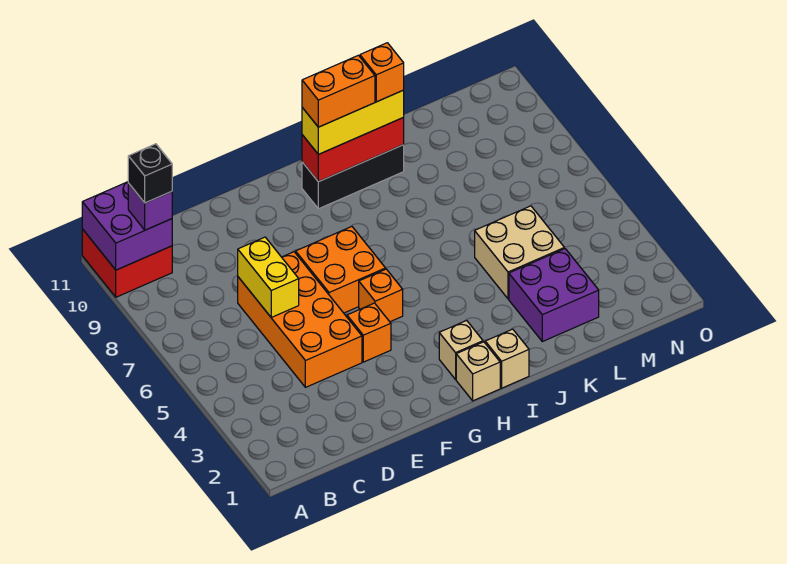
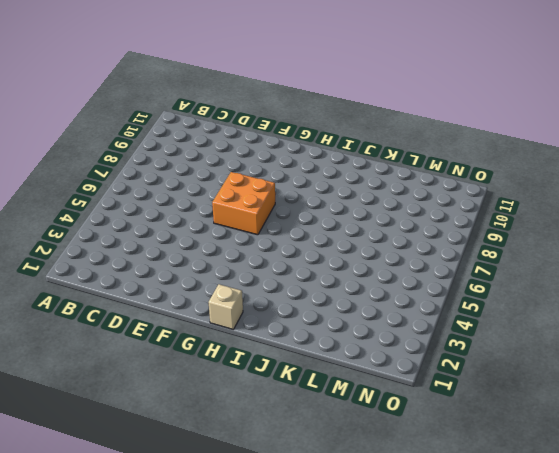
none -> red 2x2 brick [82,229,172,297]
none -> orange 2x4 brick [238,252,362,387]
none -> orange 1x1 brick [347,303,391,362]

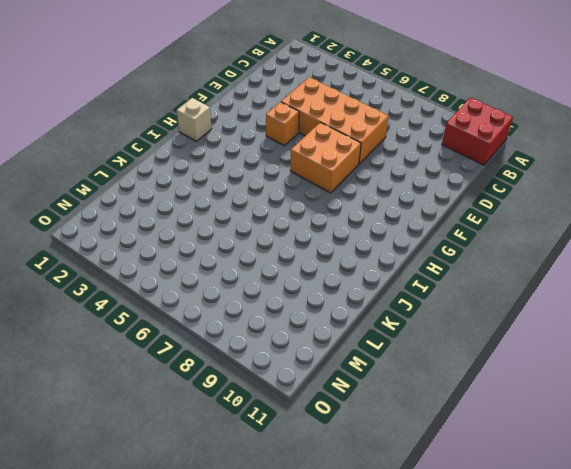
none -> orange 1x1 brick [359,269,403,322]
none -> tan 1x1 brick [439,321,483,379]
none -> black 1x3 brick [302,145,404,209]

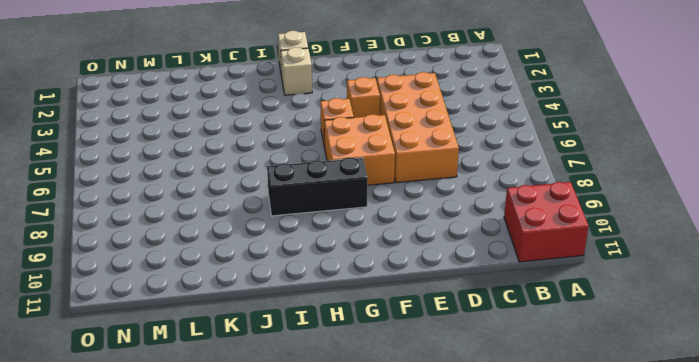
black 1x3 brick [267,157,368,216] -> black 1x3 brick moved to [302,145,404,209]
none -> tan 1x1 brick [485,329,529,388]
none -> purple 2x2 brick [509,249,599,342]
none -> tan 2x2 brick [475,206,564,299]

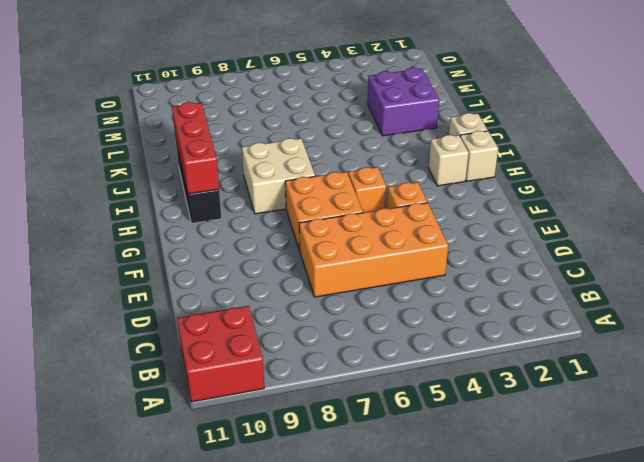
tan 2x2 brick [242,138,315,214] -> tan 2x2 brick moved to [475,206,564,299]
none -> purple 2x2 brick [82,182,172,270]
none -> yellow 1x2 brick [238,237,299,317]
none -> purple 1x1 brick [128,183,172,230]

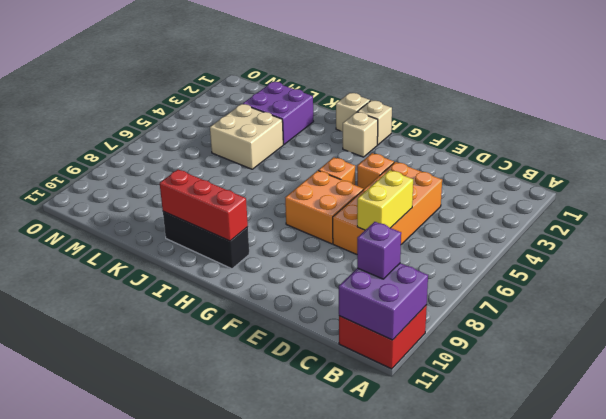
none -> yellow 1x3 brick [302,90,404,154]
none -> black 1x1 brick [128,144,172,203]
none -> orange 1x2 brick [302,55,375,127]

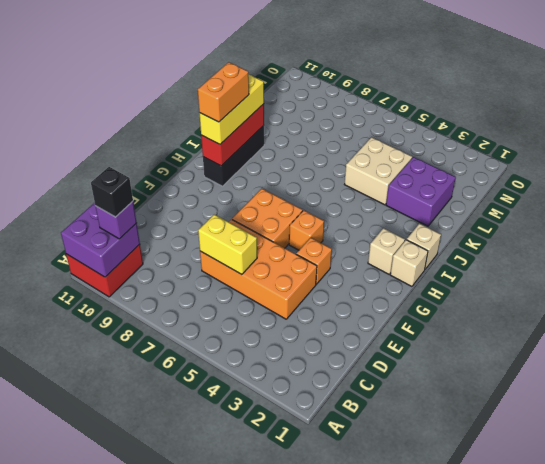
none -> orange 1x1 brick [360,43,404,102]

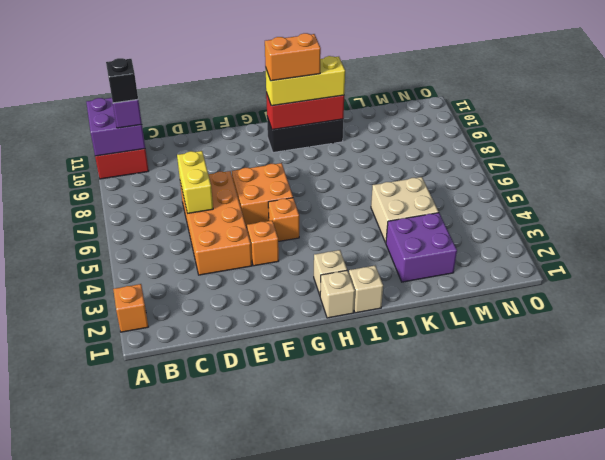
orange 1x1 brick [113,284,148,332] -> orange 1x1 brick moved to [360,43,404,102]

